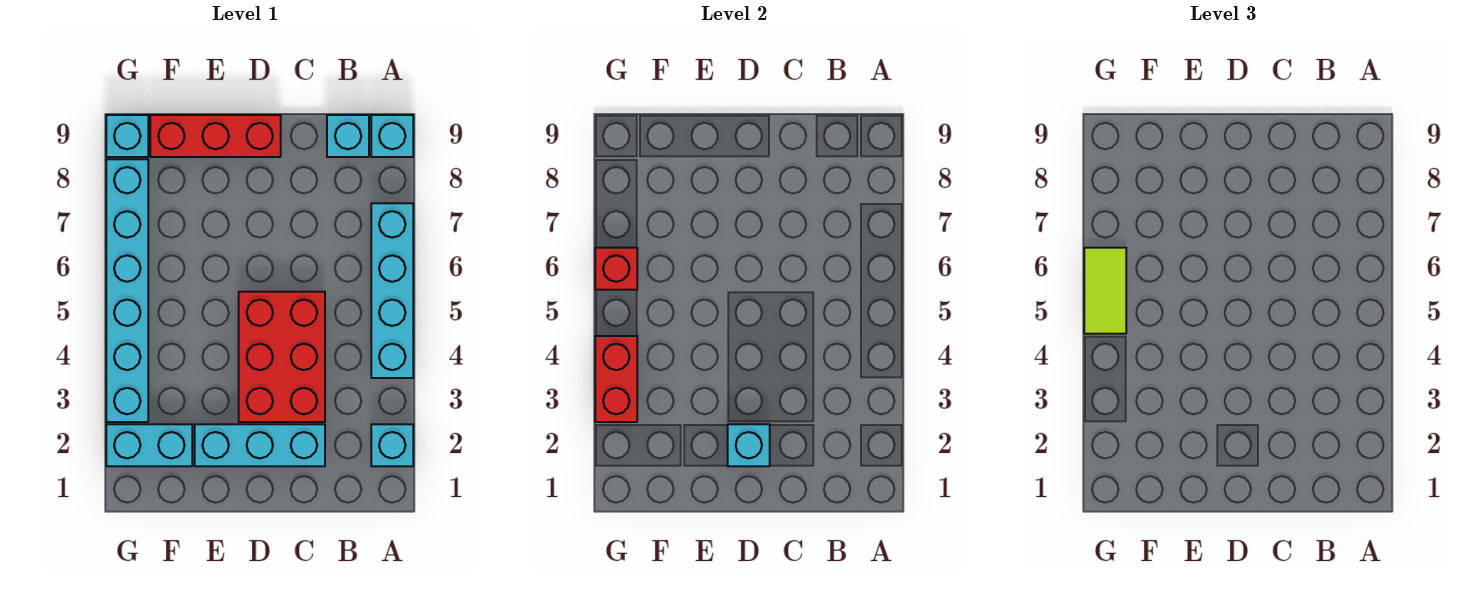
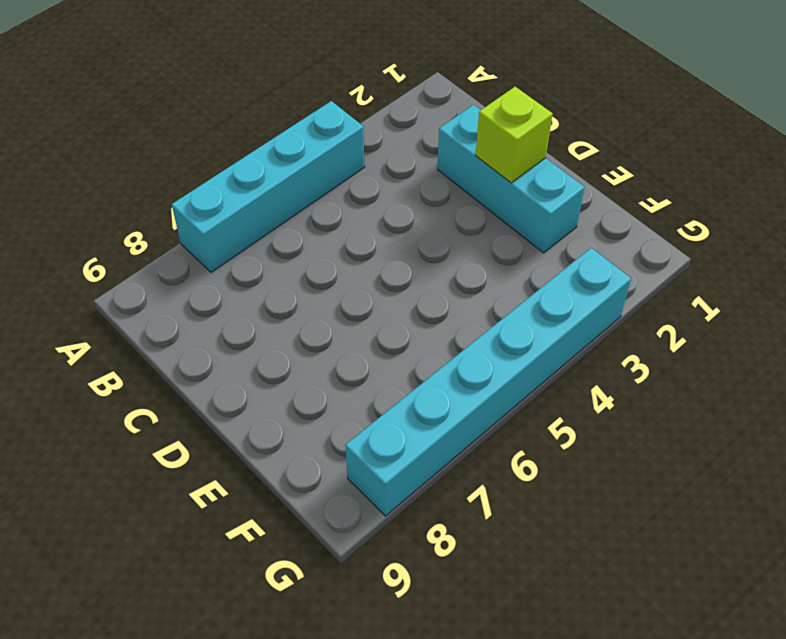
lime 1x1 brick [476,87,553,183] -> cyan 1x1 brick [728,424,770,466]
none -> cyan 1x1 brick [371,424,413,466]
none -> cyan 1x1 brick [371,115,413,157]
none -> cyan 1x1 brick [327,115,369,157]

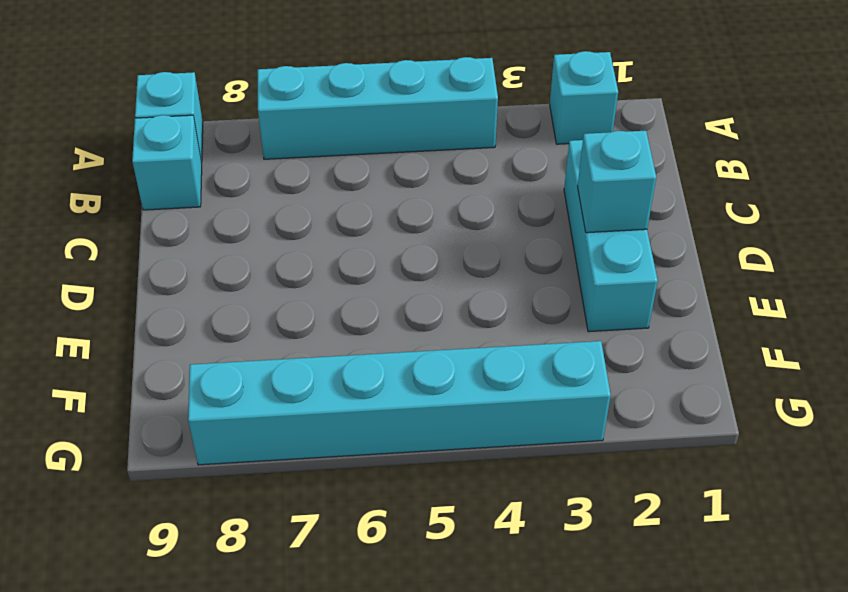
none -> red 2x3 brick [239,292,325,422]
none -> red 1x3 brick [150,115,281,157]
none -> cyan 1x2 brick [106,424,192,466]

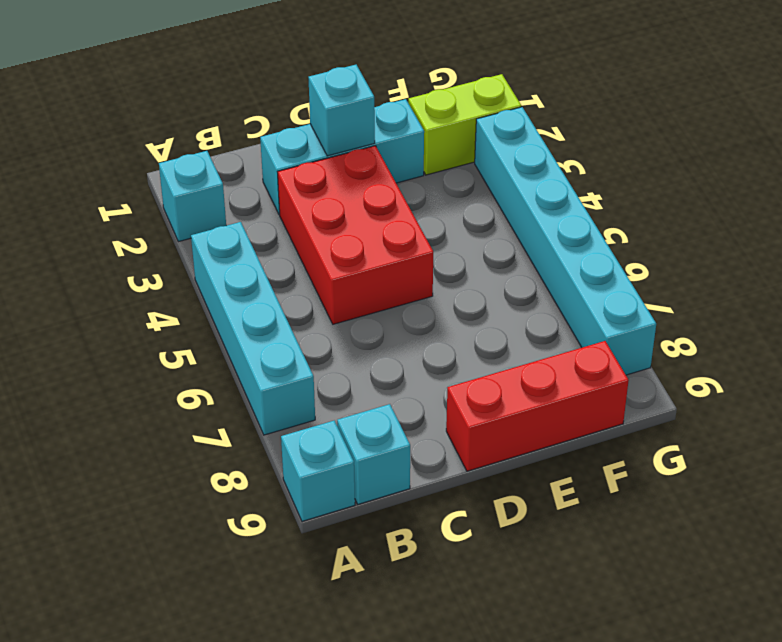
lime 1x2 brick [408,74,521,175] -> cyan 1x2 brick [106,424,192,466]
none -> cyan 1x1 brick [106,115,148,157]
none -> red 1x2 brick [595,336,637,422]
none -> red 1x1 brick [595,248,637,290]

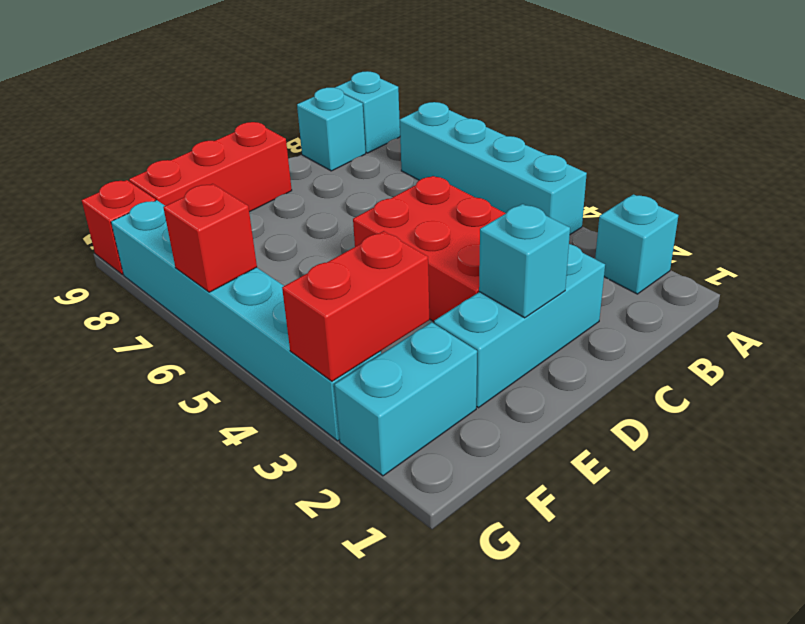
red 1x2 brick [282,231,429,381] -> red 1x2 brick turned to [595,336,637,422]
red 1x1 brick [82,180,156,275] -> cyan 1x1 brick [106,115,148,157]
none -> lime 1x2 tile [1084,248,1126,334]

